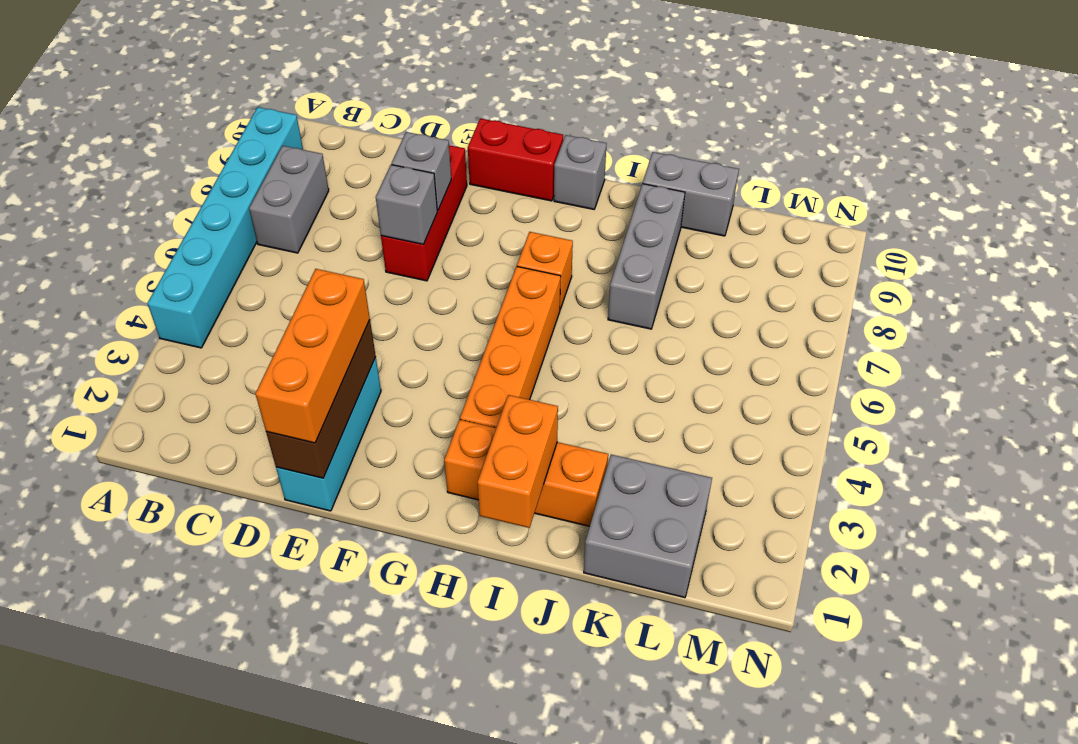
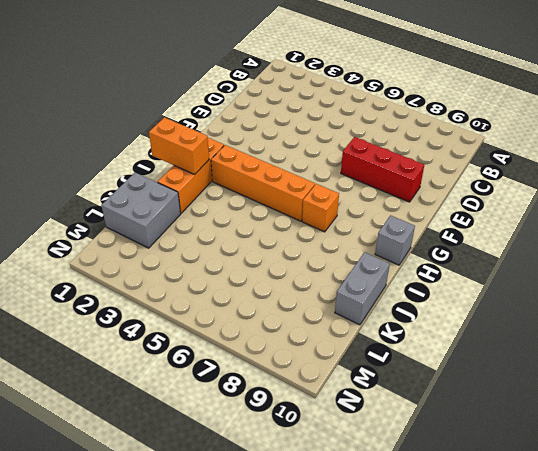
none -> cyan 1x6 brick [147,107,303,348]
none -> grey 1x2 brick [249,146,329,253]
none -> cyan 1x3 brick [276,357,381,511]

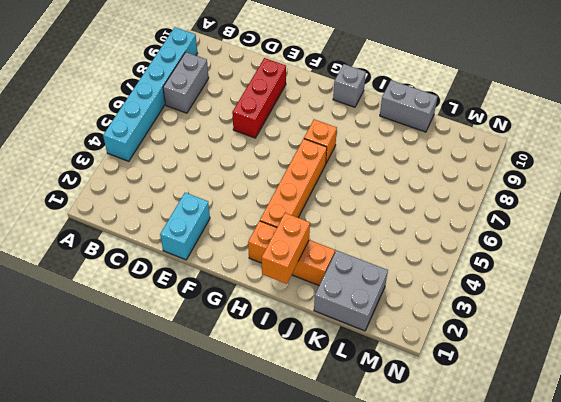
cyan 1x2 brick [160,193,210,260] -> cyan 1x3 brick [276,357,381,511]
none -> red 1x2 brick [468,118,563,201]
none -> grey 1x3 brick [608,184,685,329]
none -> brown 1x3 brick [266,320,376,478]

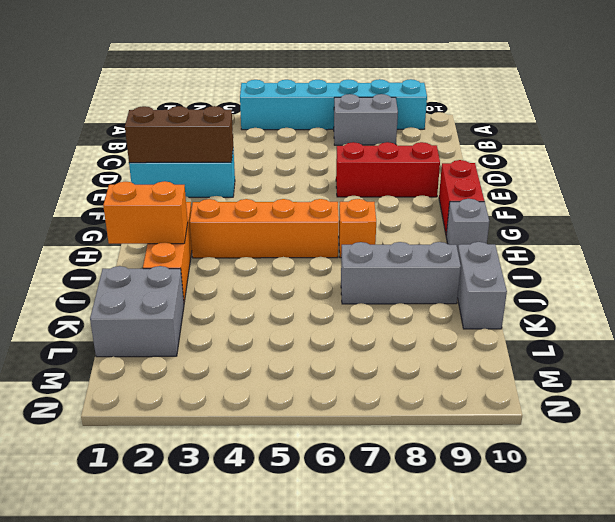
none -> grey 1x1 brick [376,165,437,245]
none -> grey 1x1 brick [392,132,451,211]
none -> orange 1x3 brick [255,269,370,443]

